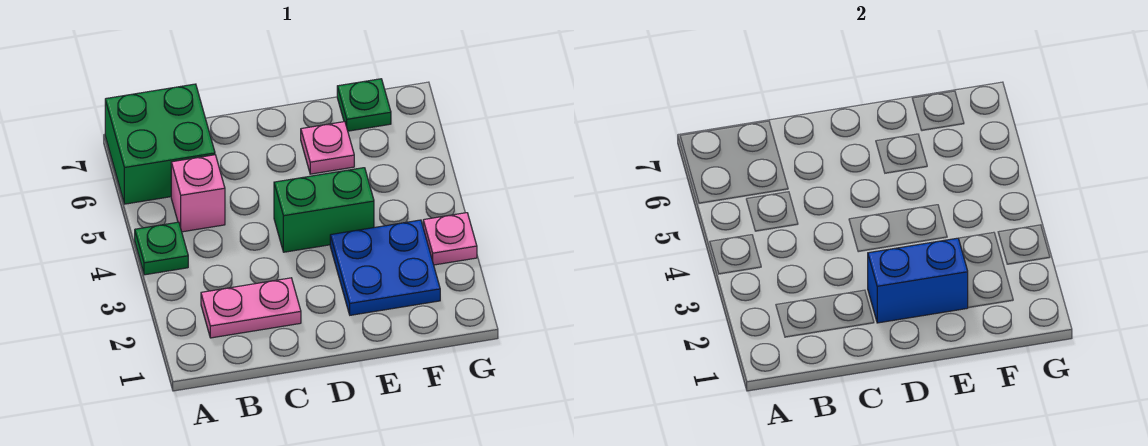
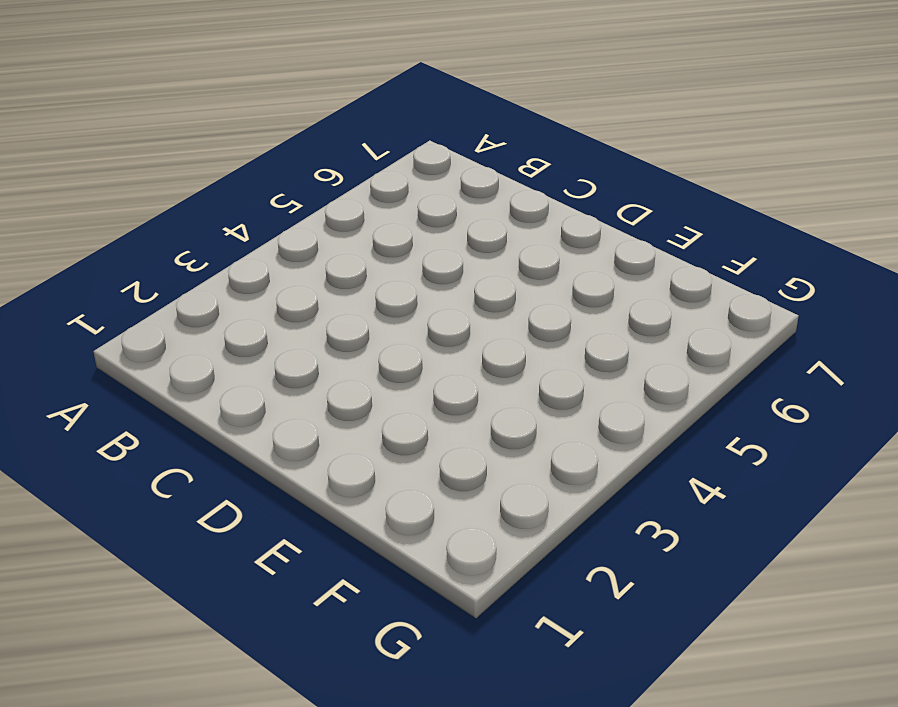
none -> green 1x1 plate [135,222,188,275]
none -> green 2x2 brick [105,84,215,204]

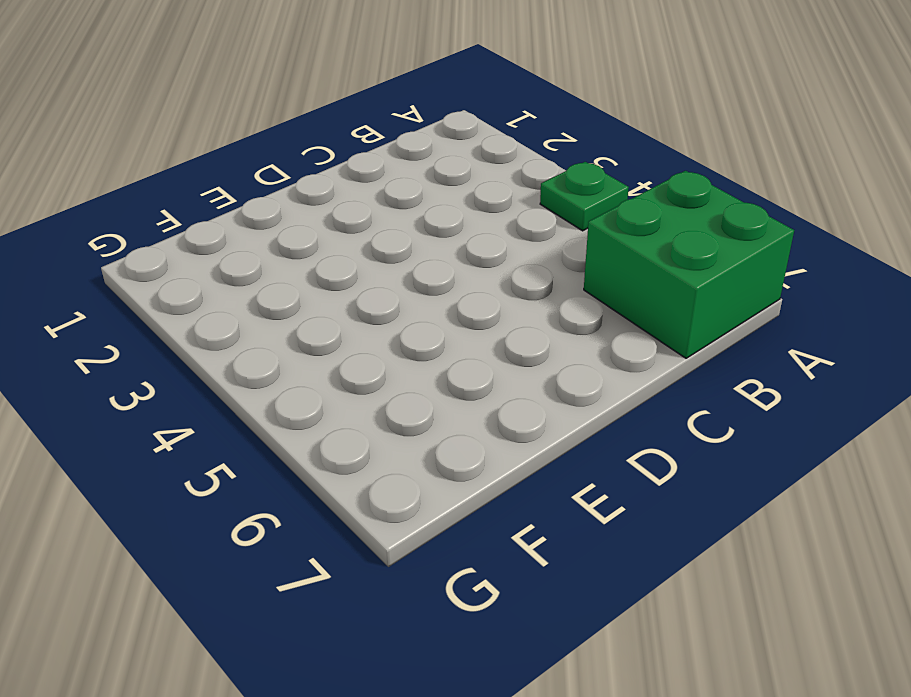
none -> pink 1x2 plate [201,278,301,338]
none -> pink 1x1 brick [171,155,225,232]

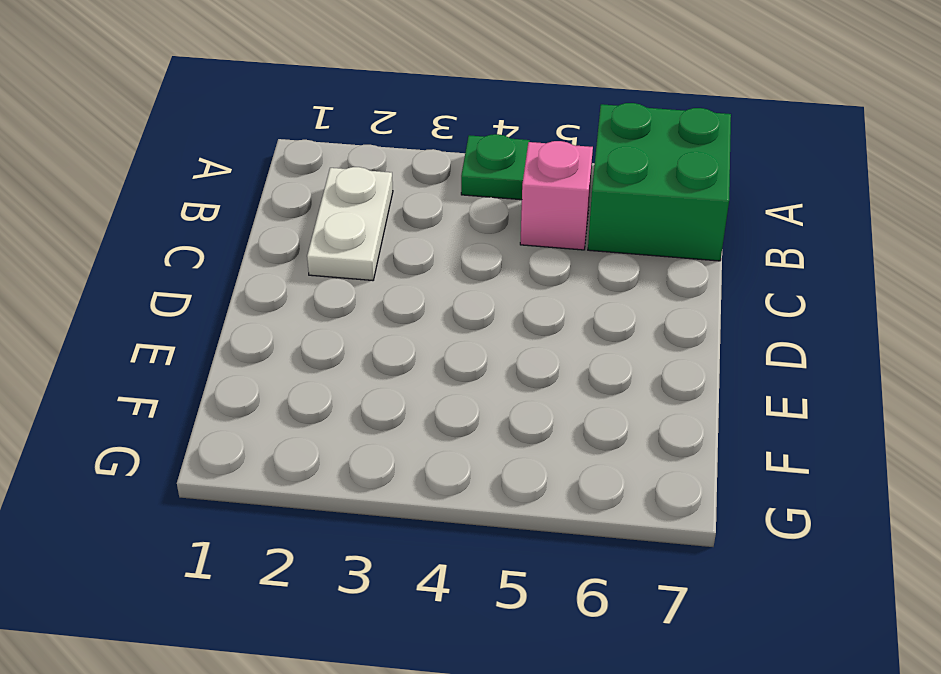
white 1x2 plate [307,167,393,281] -> pink 1x2 plate [201,278,301,338]
none -> green 1x2 brick [274,168,374,252]
none -> blue 2x2 plate [330,220,440,315]

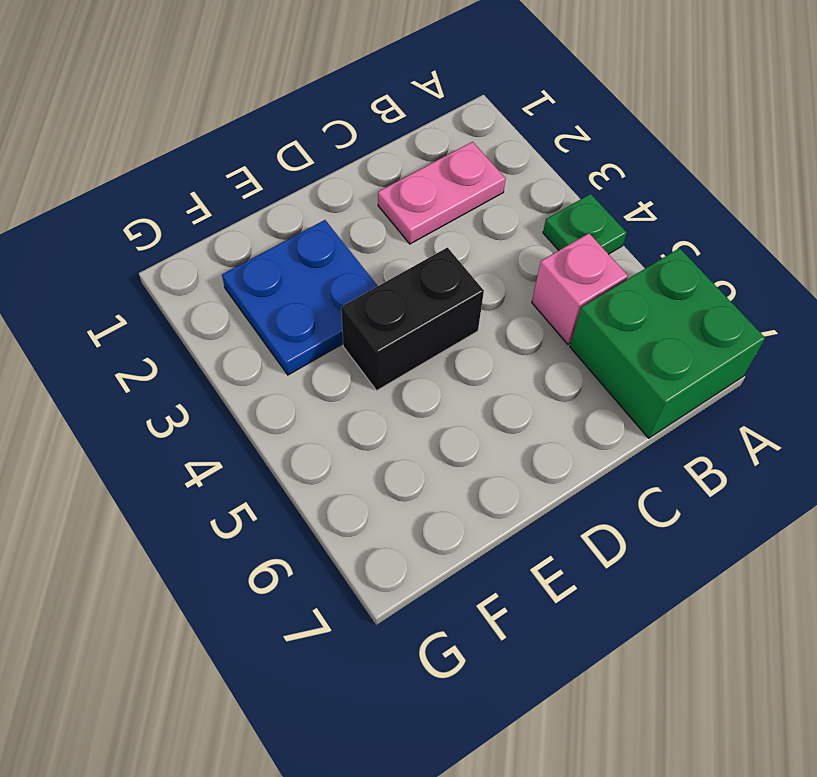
black 1x2 brick [341,248,484,390] -> green 1x2 brick [274,168,374,252]
none -> pink 1x1 plate [301,122,354,174]
none -> green 1x1 plate [337,79,391,131]

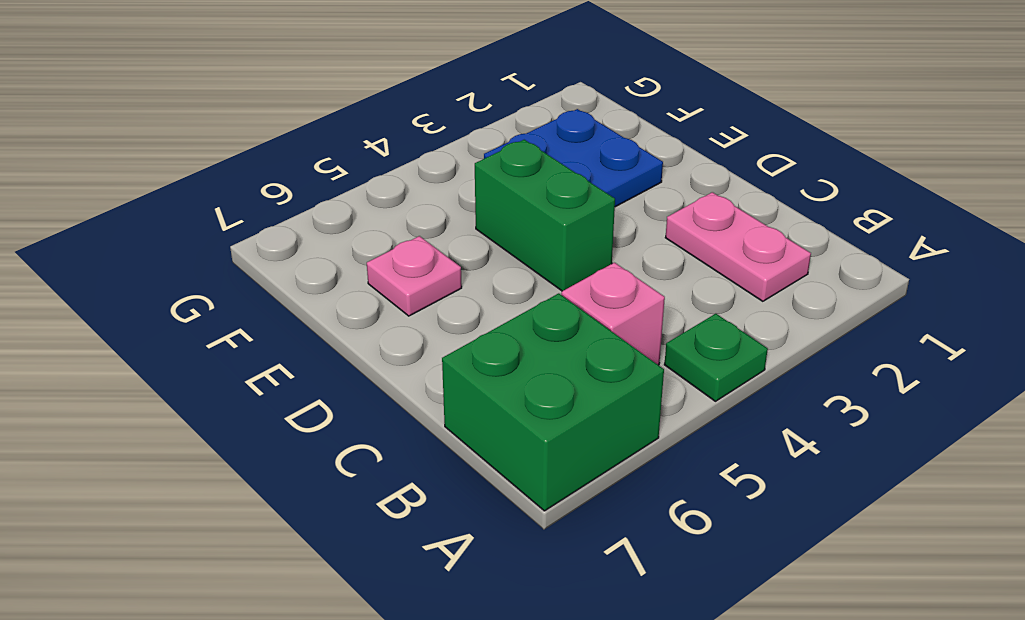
none -> green 1x1 plate [337,79,391,131]
none -> pink 1x1 plate [423,213,477,265]

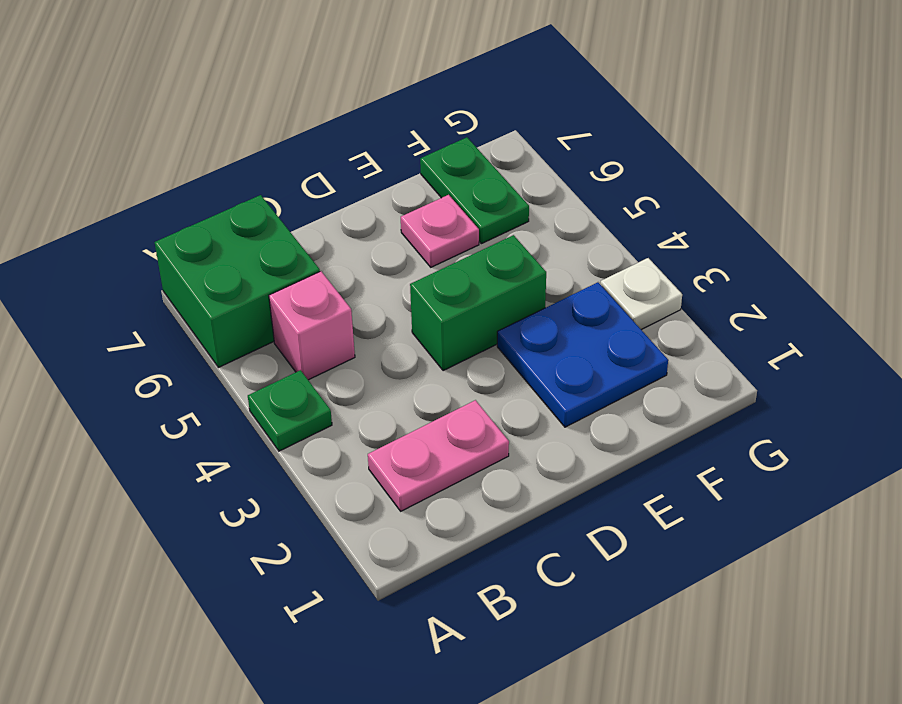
green 1x2 plate [420,137,529,244] -> green 1x1 plate [337,79,391,131]
white 1x1 plate [600,258,682,330] -> pink 1x1 plate [423,213,477,265]
none -> blue 1x2 brick [868,238,968,323]

